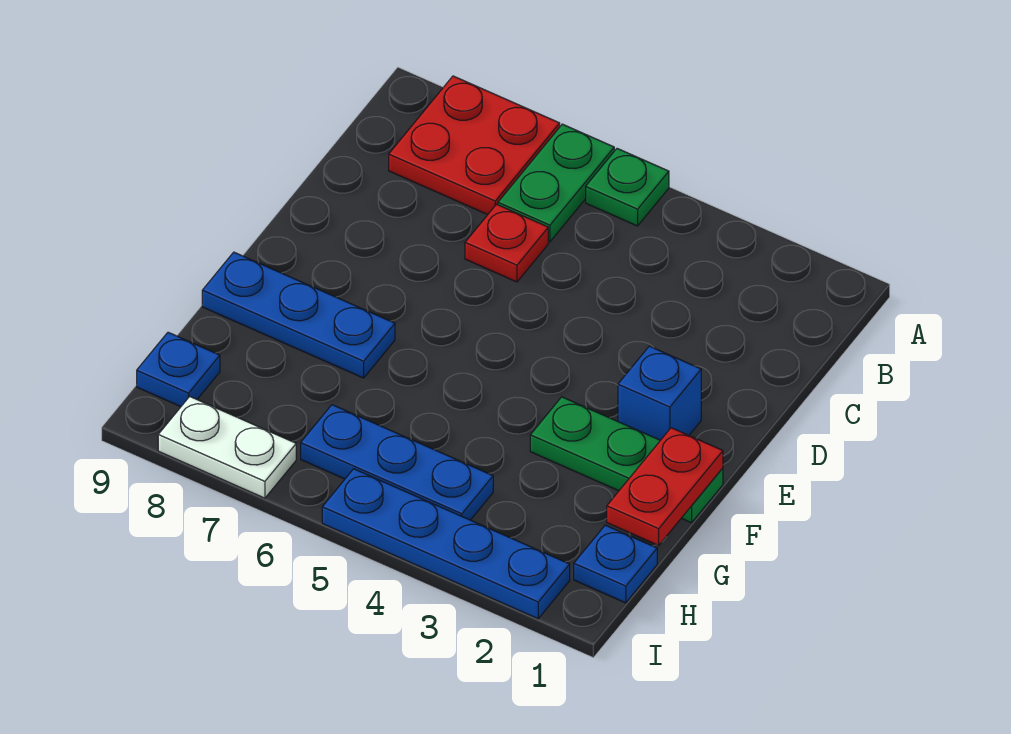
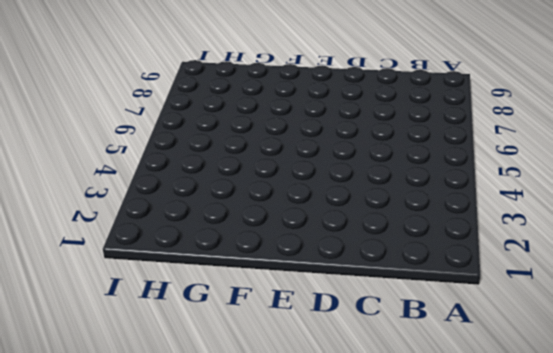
none -> green 1x1 plate [586,149,669,226]
none -> green 1x2 plate [498,124,614,242]
none -> red 2x2 plate [389,76,560,215]

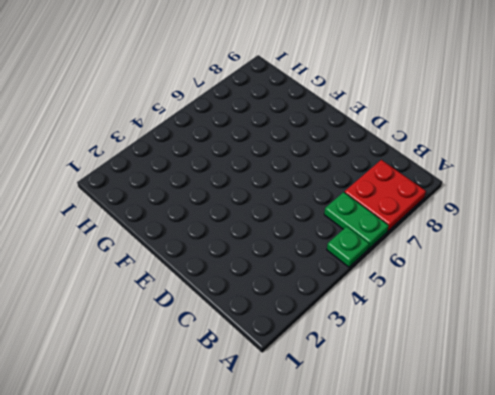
none -> red 1x1 plate [465,204,548,282]
none -> blue 1x1 brick [618,346,701,440]
none -> green 1x3 plate [530,397,723,523]

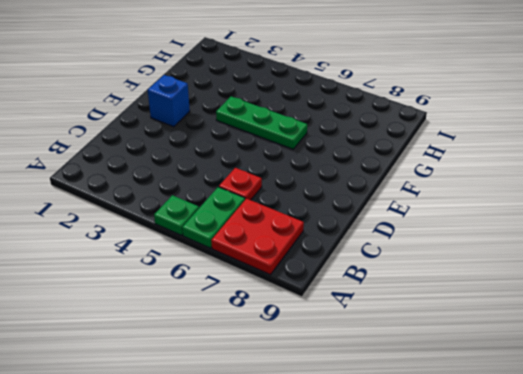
green 1x3 plate [216,96,307,149] -> green 1x3 plate moved to [530,397,723,523]
none -> blue 1x3 plate [202,252,395,378]
none -> blue 1x1 plate [574,525,657,603]
none -> blue 1x3 plate [301,405,493,520]

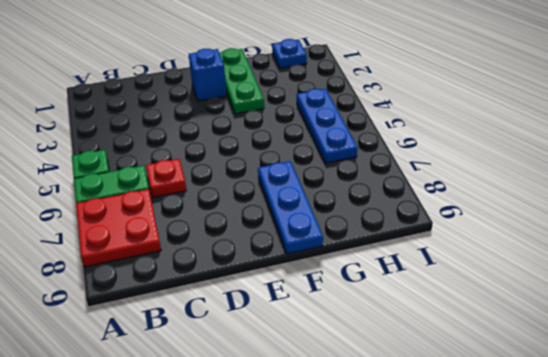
none -> blue 1x1 plate [137,332,220,407]
none -> blue 1x4 plate [322,469,570,619]
none -> white 1x2 plate [158,397,296,498]

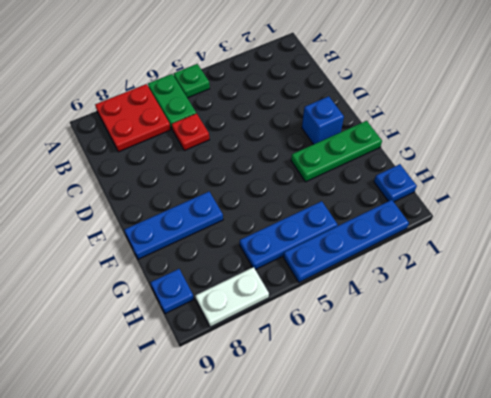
none -> red 1x2 plate [607,428,723,545]

